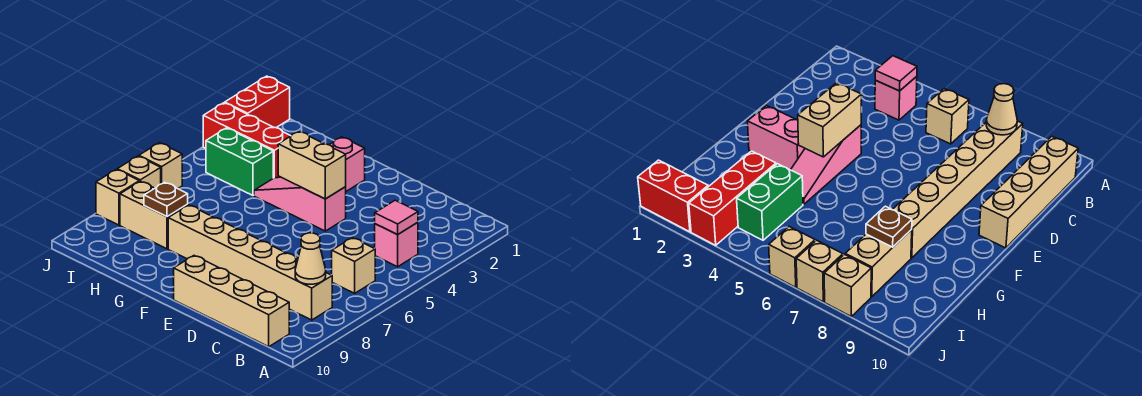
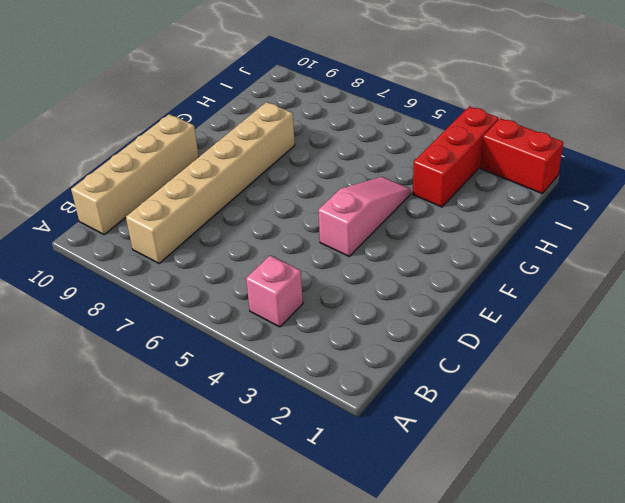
none -> tan 1x1 brick [332,238,375,293]
none -> pink 1x2 brick [329,137,365,191]
none -> green 1x2 brick [206,128,273,195]

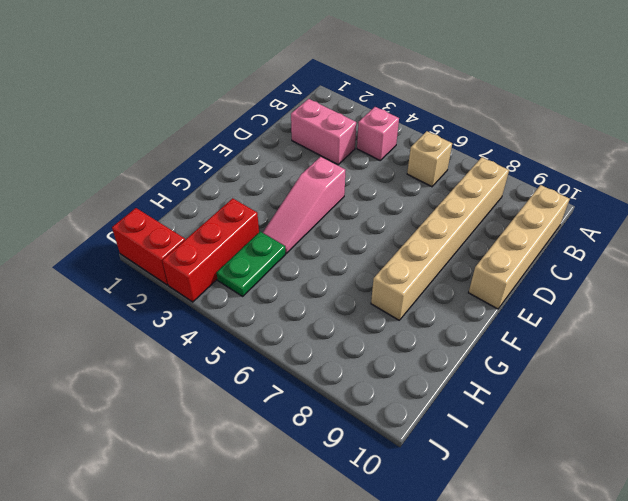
pink 1x2 brick [291,99,356,165] -> pink 1x2 brick moved to [329,137,365,191]
green 1x2 plate [217,232,286,296] -> green 1x2 brick [206,128,273,195]
none -> tan 1x2 brick [120,181,188,249]
none -> tan 1x1 brick [139,143,182,189]
none -> tan 1x1 brick [117,156,161,188]

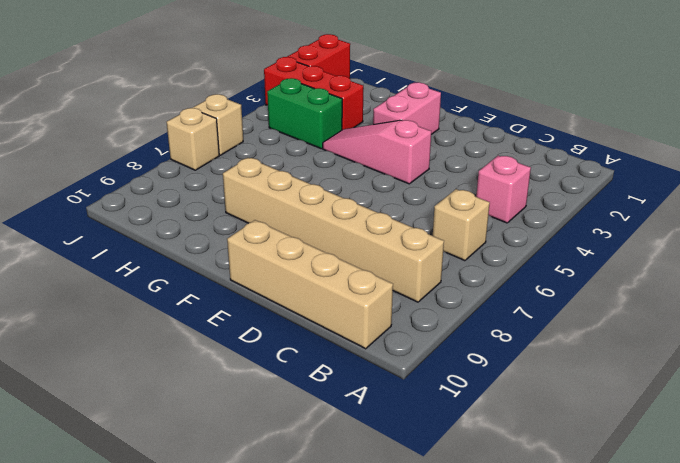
none -> tan 1x2 brick [120,181,188,249]
none -> tan 1x1 brick [96,169,139,225]
none -> pink 1x1 tile [375,200,418,235]

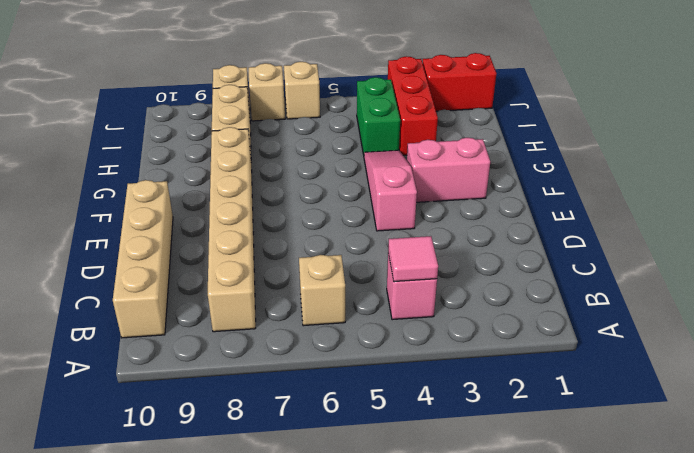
none -> tan 1x1 cone [295,233,326,284]
none -> tan 1x2 brick [278,131,346,199]
none -> brown 1x1 plate [144,182,188,217]

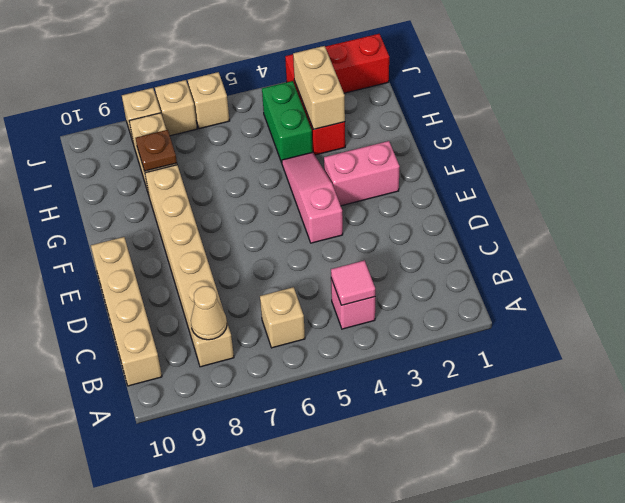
tan 1x2 brick [293,46,345,129] -> tan 1x2 brick moved to [278,131,346,199]

